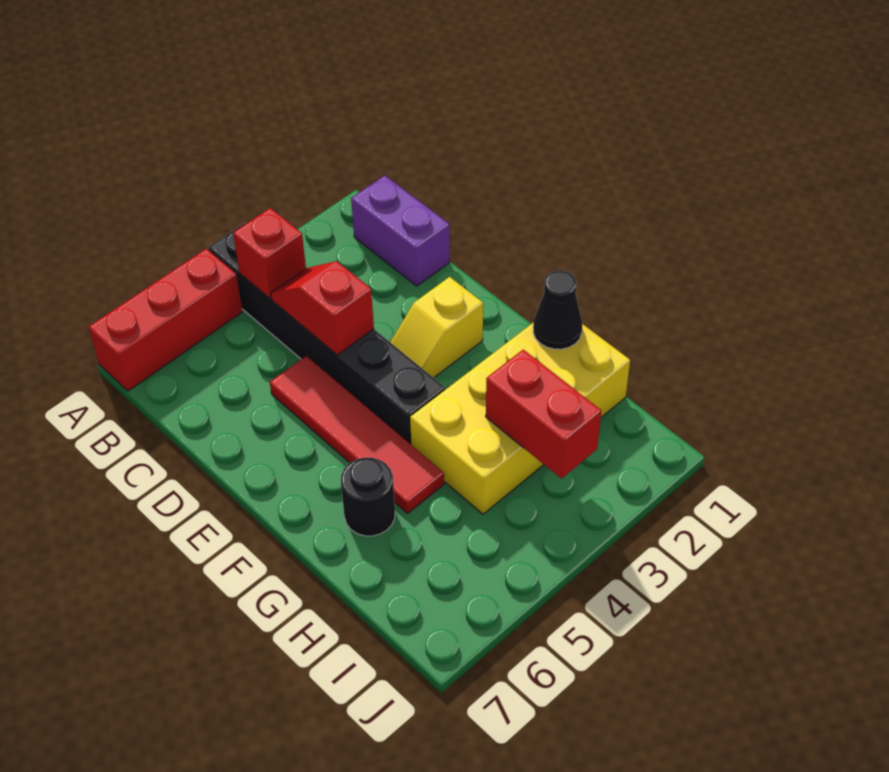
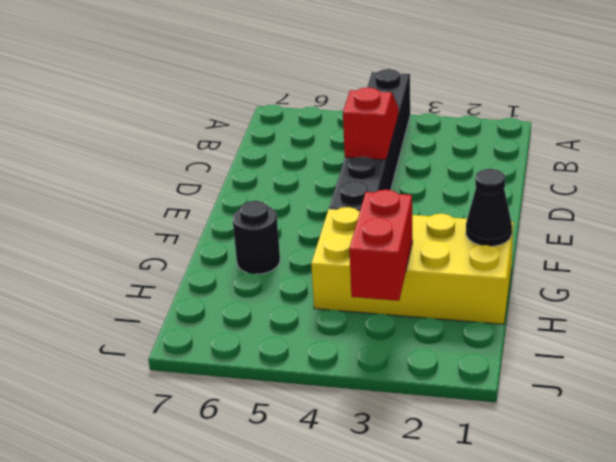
none -> red 1x3 brick [89,249,242,391]
none -> purple 1x2 brick [351,176,450,286]

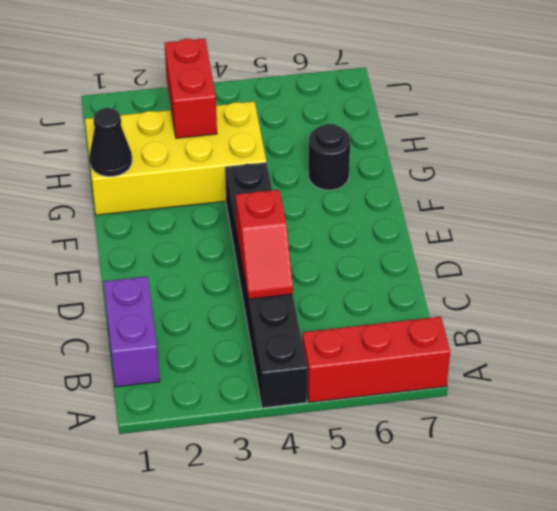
none -> red 1x4 tile [270,356,444,513]
none -> yellow 1x2 slope [390,277,483,378]

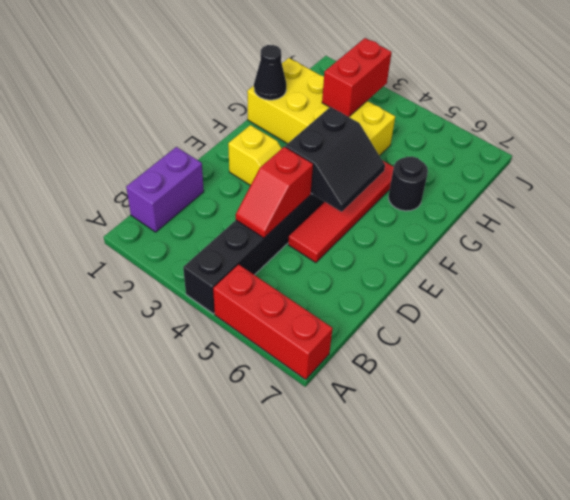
black 2x2 slope [285,107,385,212] -> none
none -> red 1x1 brick [233,208,306,299]

